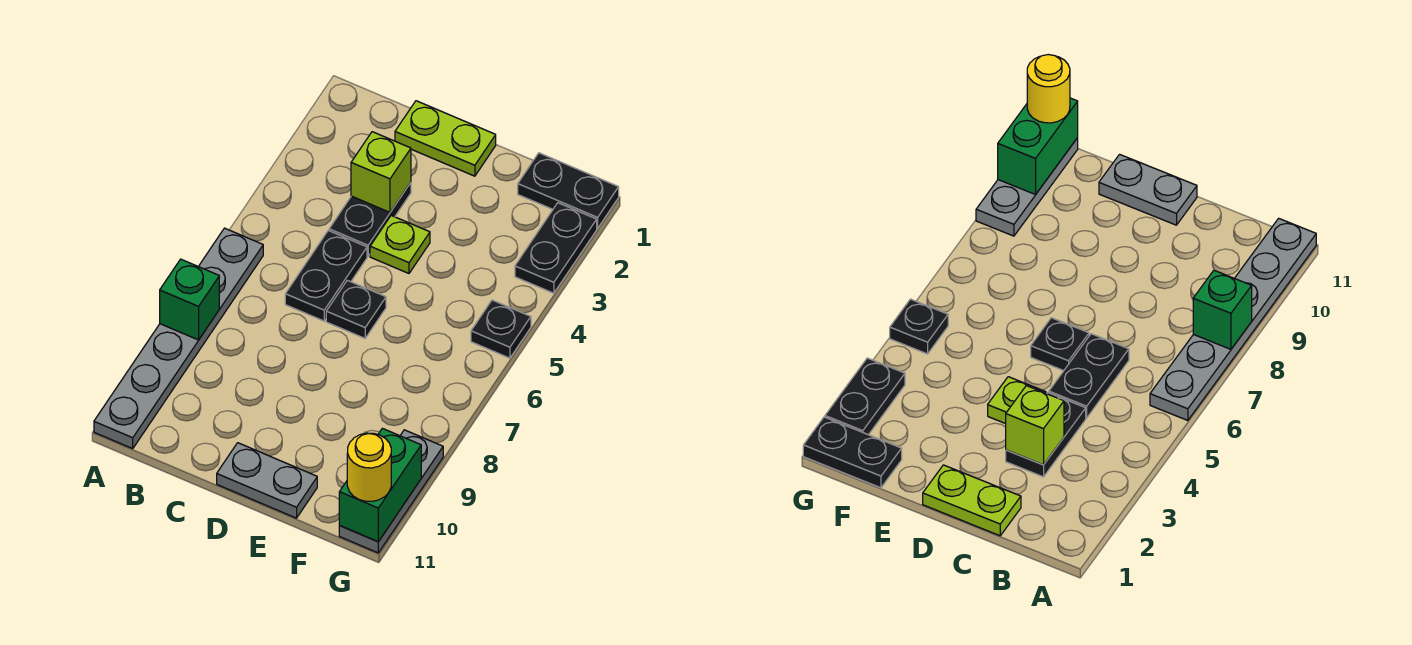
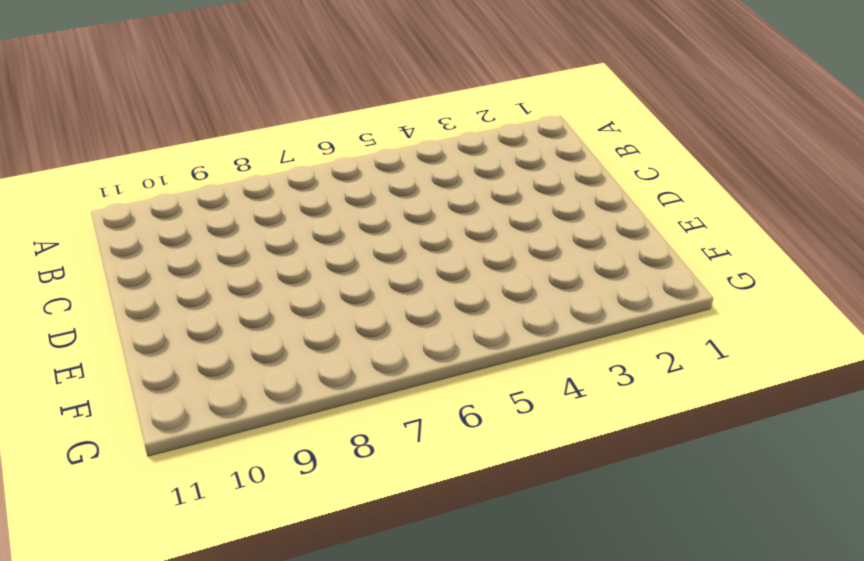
none -> grey 1x6 plate [94,228,263,449]
none -> lime 1x2 plate [395,101,496,176]
none -> black 1x2 plate [329,183,411,256]

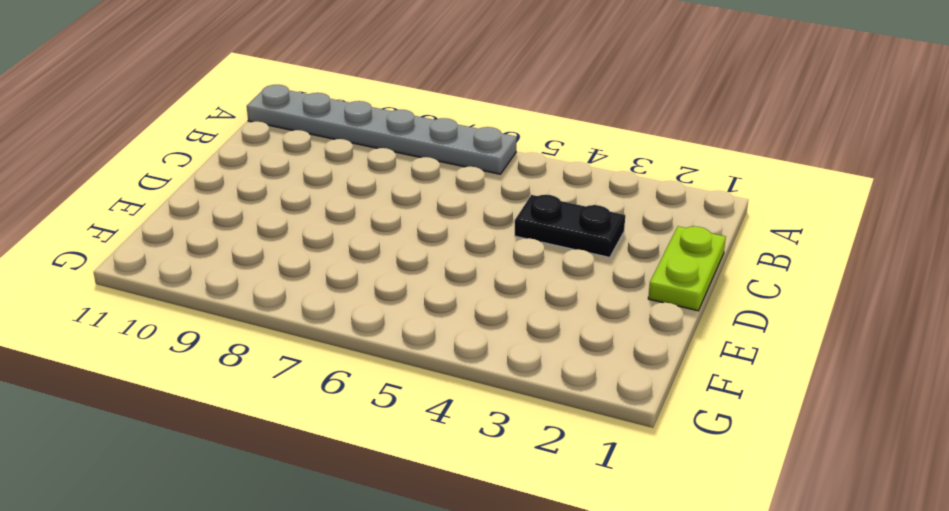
none -> black 1x2 plate [285,231,367,321]
none -> lime 1x1 plate [370,216,430,273]
none -> black 1x1 plate [326,280,386,338]

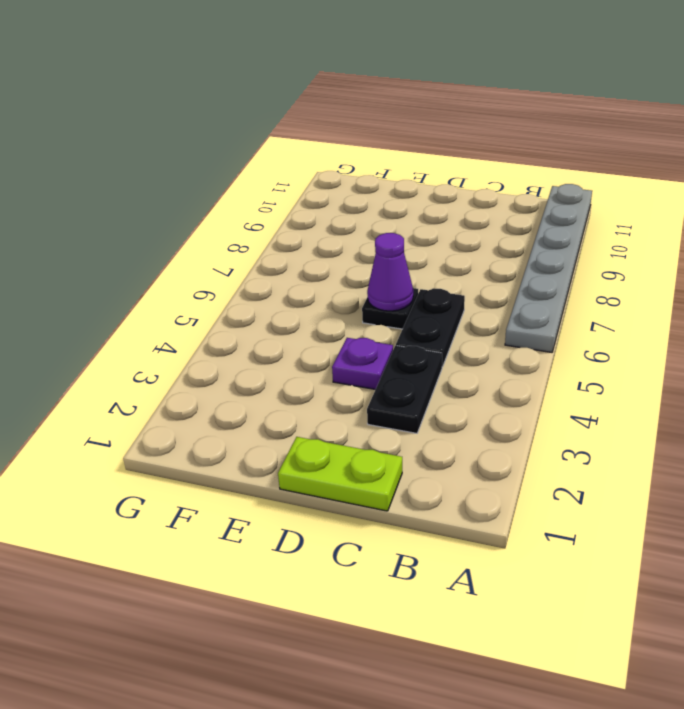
purple 1x1 plate [332,338,393,389] -> lime 1x1 plate [370,216,430,273]
purple 1x1 cone [367,233,413,311] -> none
none -> grey 1x2 plate [217,443,317,518]
none -> black 1x2 plate [518,153,619,228]
none -> black 1x2 plate [515,203,597,293]

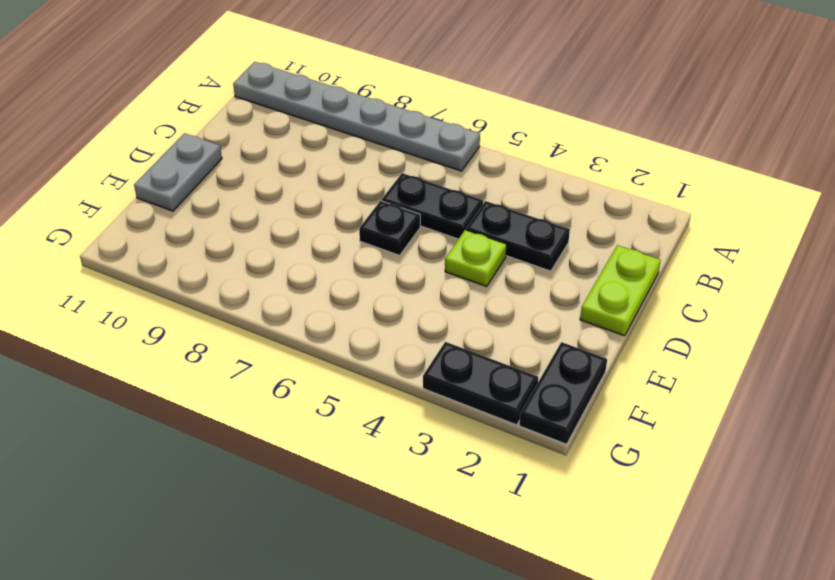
none -> black 1x1 plate [471,300,531,358]
none -> grey 1x3 plate [339,430,443,553]
none -> green 1x1 brick [160,259,219,340]

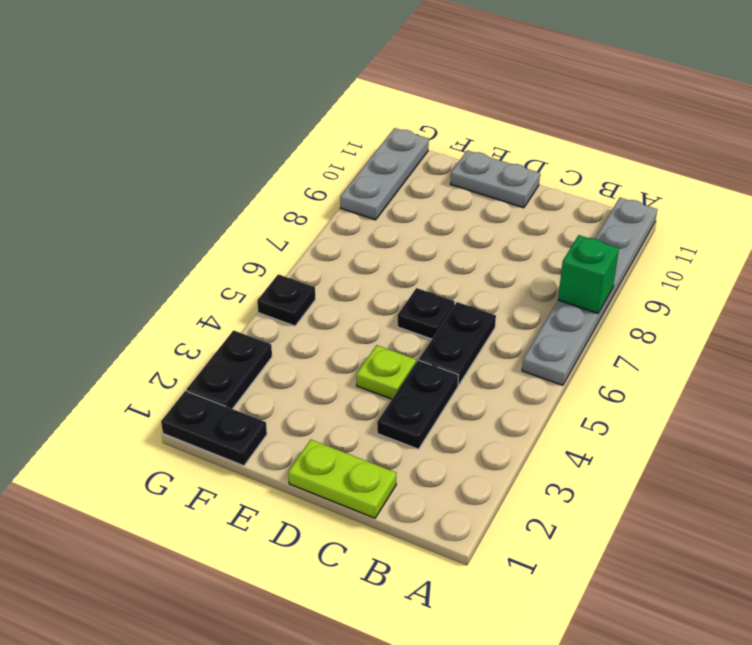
none -> lime 1x1 brick [351,132,411,212]
none -> green 1x2 brick [339,428,421,542]
none -> yellow 1x1 round brick [347,433,391,501]

